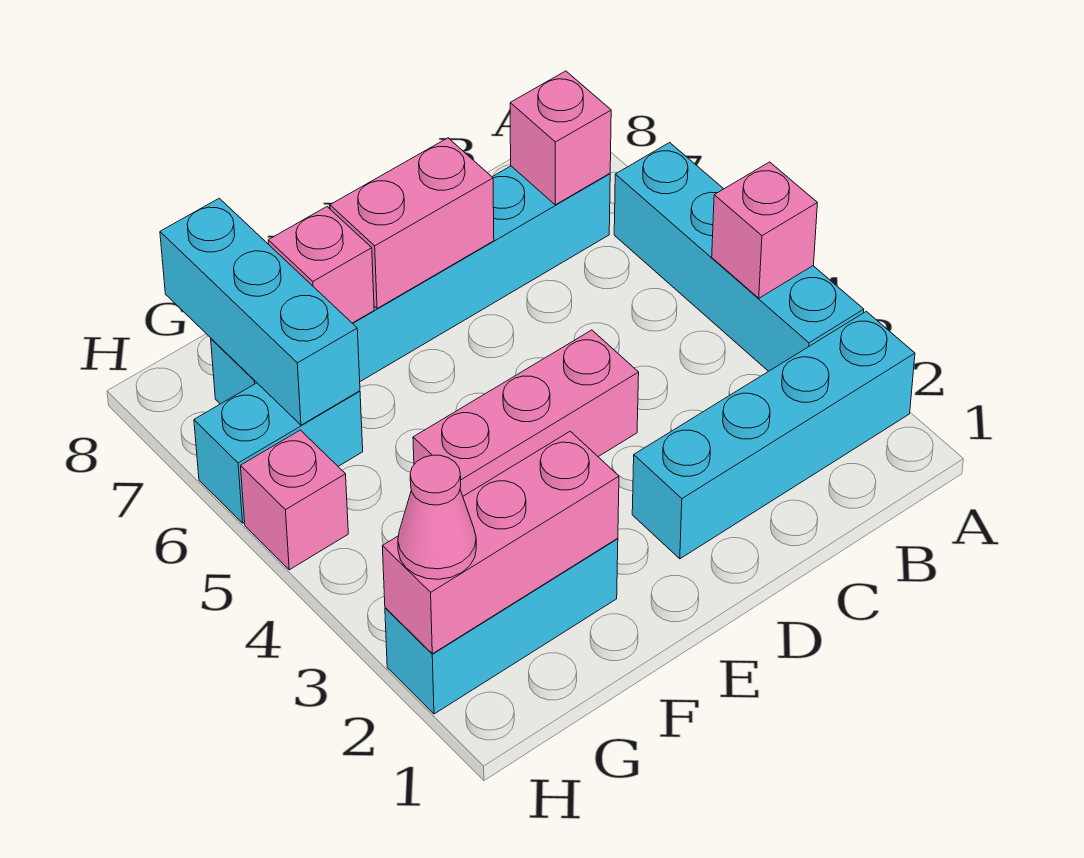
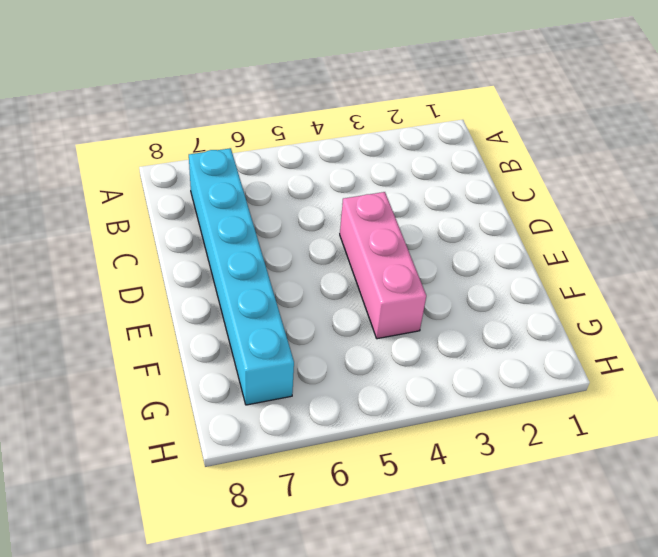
none -> cyan 1x4 brick [632,311,915,559]
none -> cyan 1x4 brick [614,143,864,371]
none -> cyan 1x3 brick [385,539,618,714]

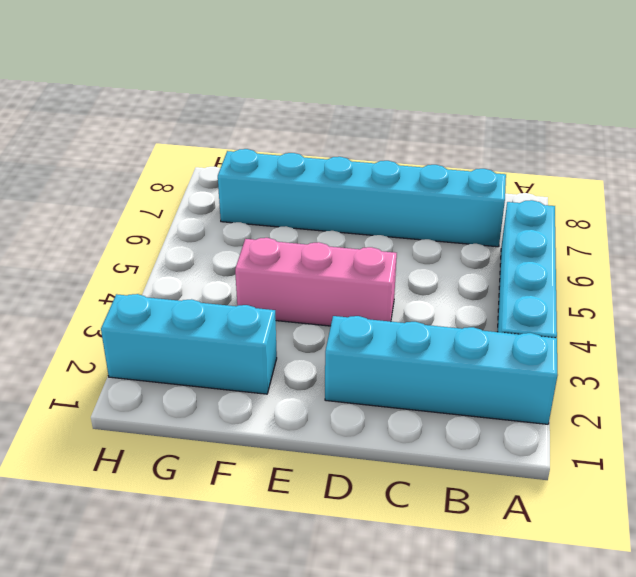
none -> cyan 1x2 brick [194,383,363,523]
none -> pink 1x1 brick [241,430,348,570]
none -> pink 1x1 brick [712,162,817,298]

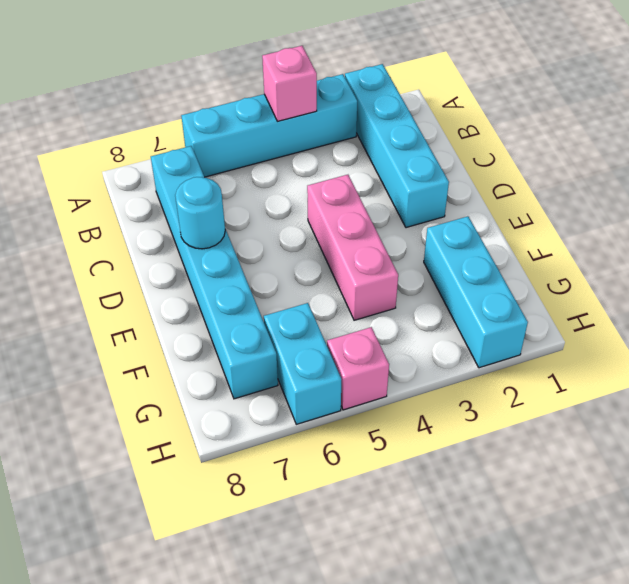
cyan 1x1 round brick [175,177,225,249] -> pink 1x2 brick [330,138,494,309]
none -> pink 1x1 brick [510,71,611,205]
none -> pink 1x3 brick [382,431,619,654]
none -> pink 1x1 brick [268,207,374,323]

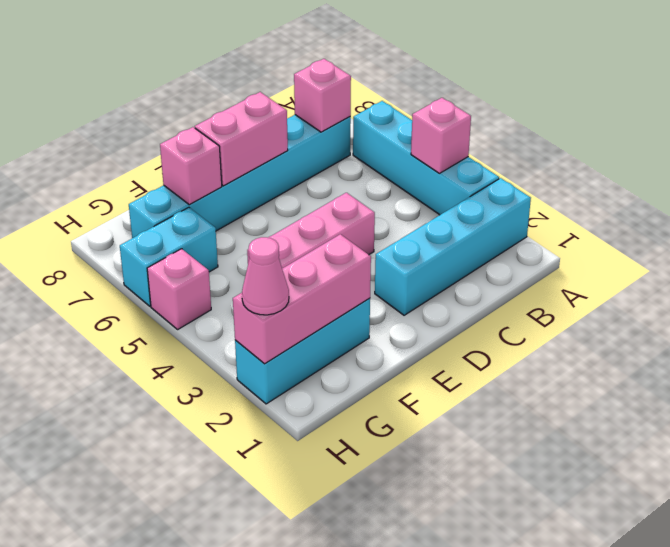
none -> cyan 1x3 brick [160,198,360,425]

